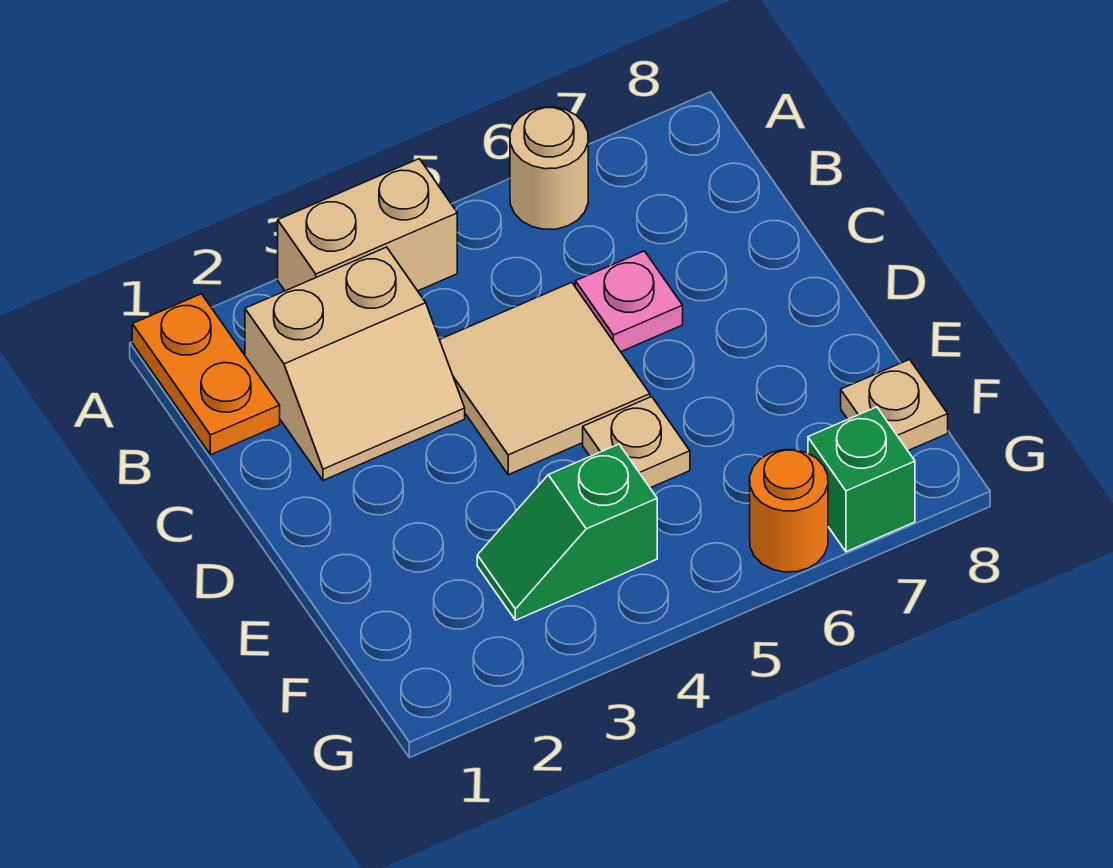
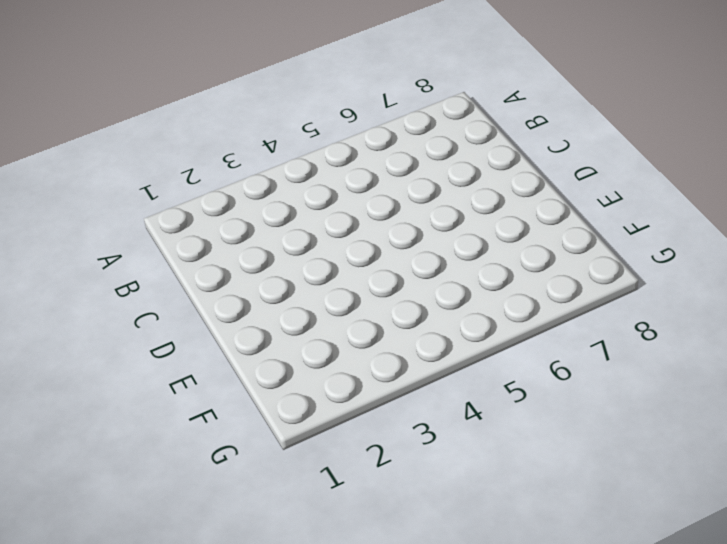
none -> orange 1x2 plate [132,294,280,455]
none -> tan 1x2 brick [278,159,457,291]

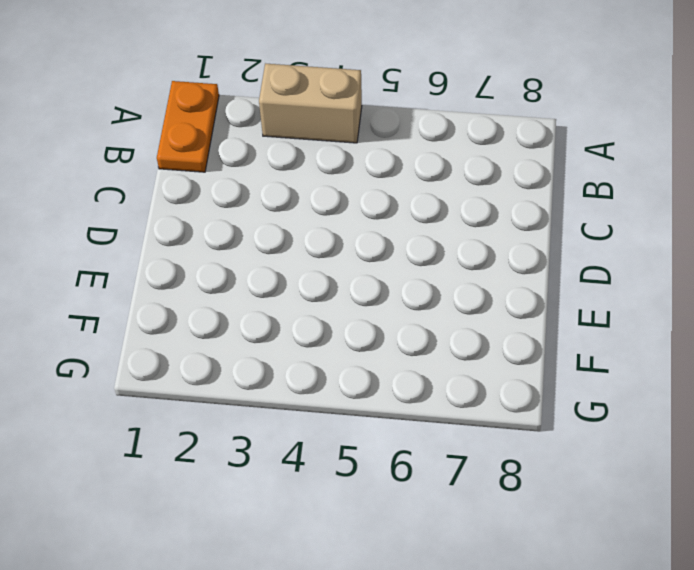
none -> tan 1x1 round brick [510,107,588,229]
none -> tan 2x2 slope [245,247,465,480]

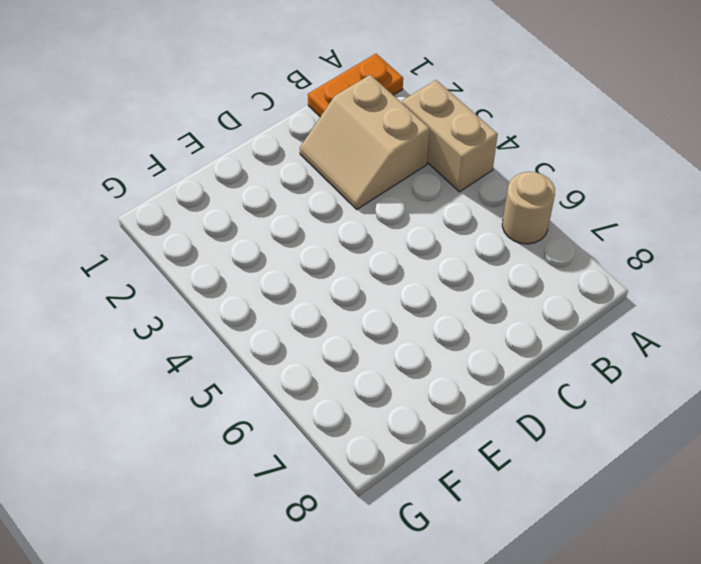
none -> tan 2x2 tile [440,282,650,475]
none -> pink 1x1 plate [575,251,683,352]

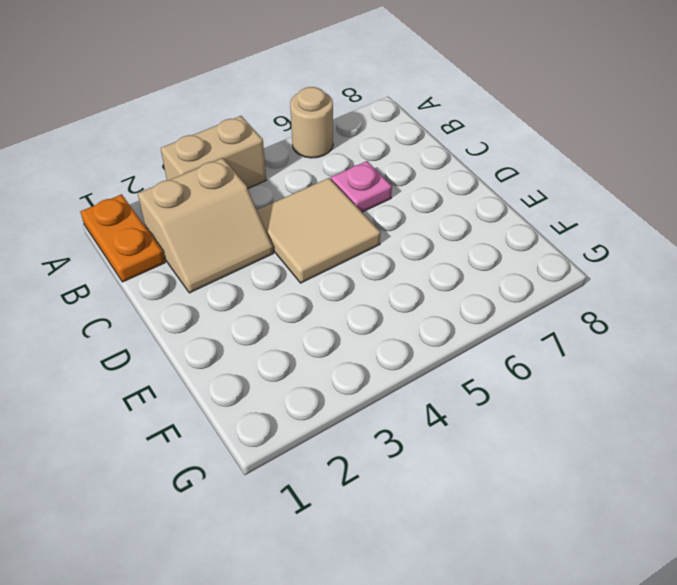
none -> tan 1x1 plate [583,397,690,488]
none -> green 1x2 slope [477,444,657,620]

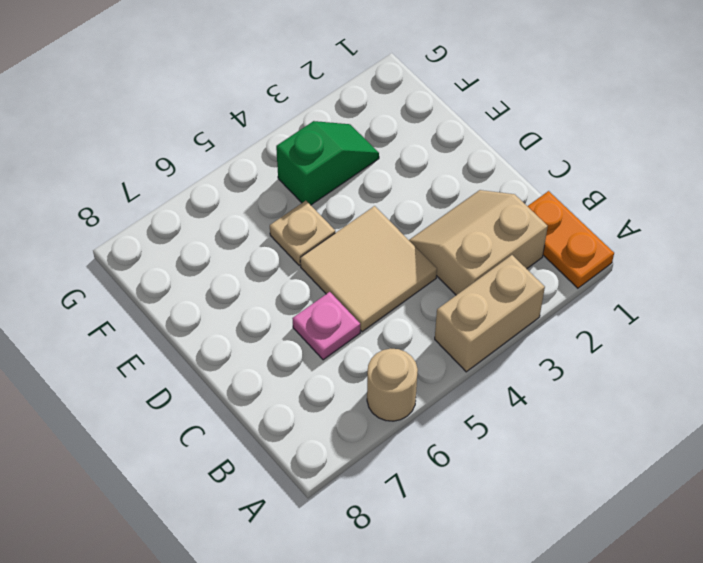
none -> tan 1x1 plate [841,360,948,451]
none -> orange 1x1 round brick [750,450,828,572]

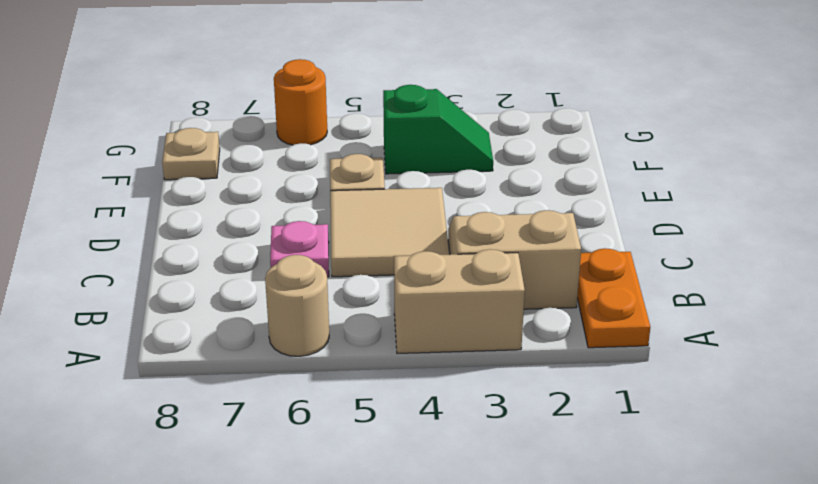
none -> green 1x1 brick [808,407,915,552]

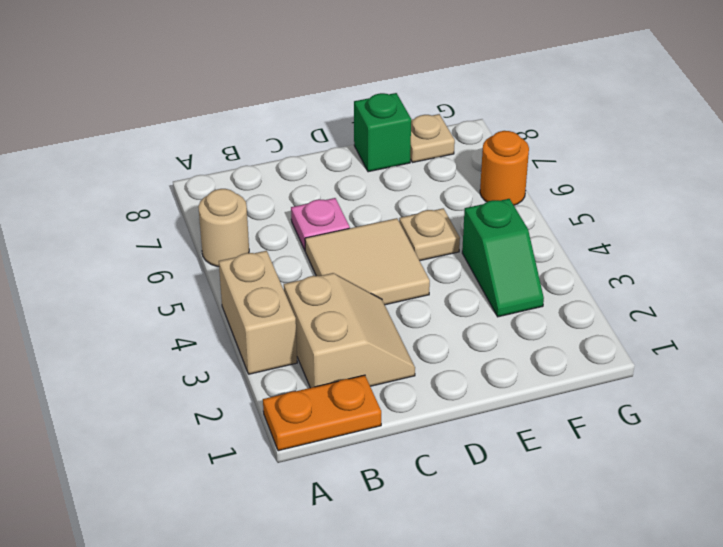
green 1x1 brick [354,93,411,172] -> green 1x1 brick moved to [808,407,915,552]

